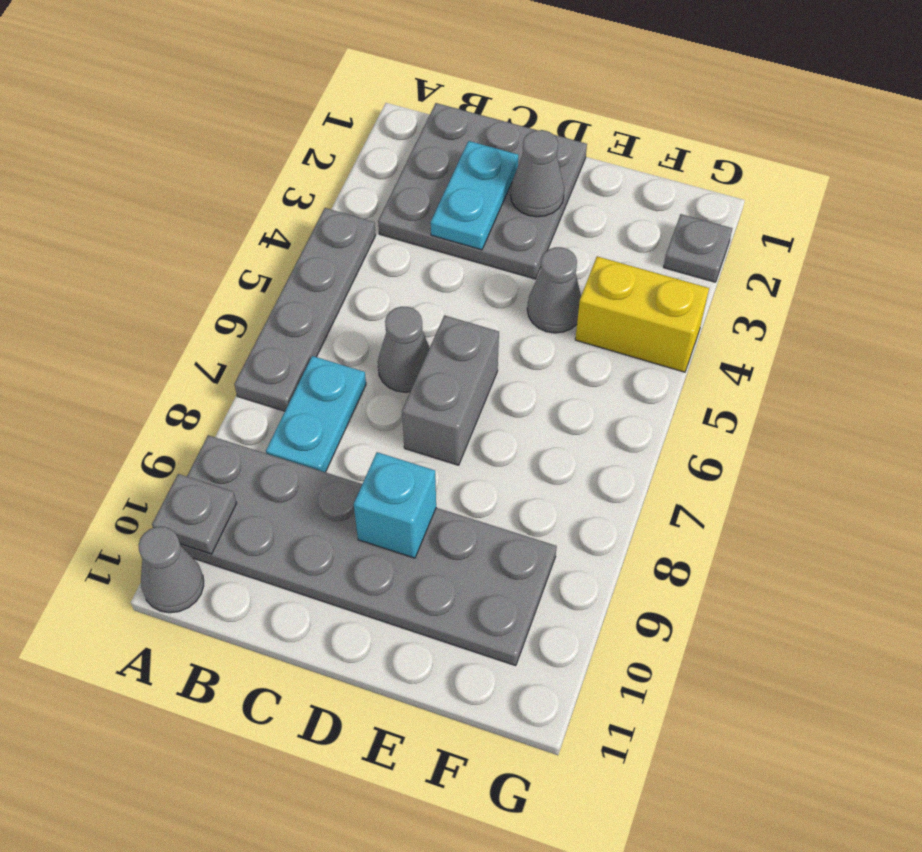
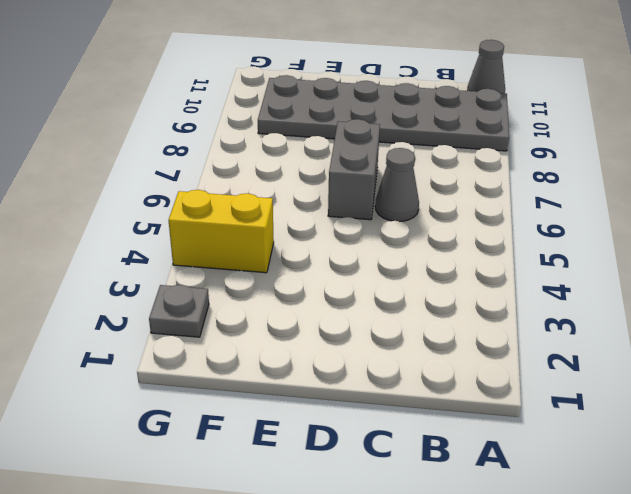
none -> grey 1x4 plate [234,208,376,411]
none -> grey 3x3 plate [378,103,587,279]
none -> cyan 1x2 plate [266,356,366,472]

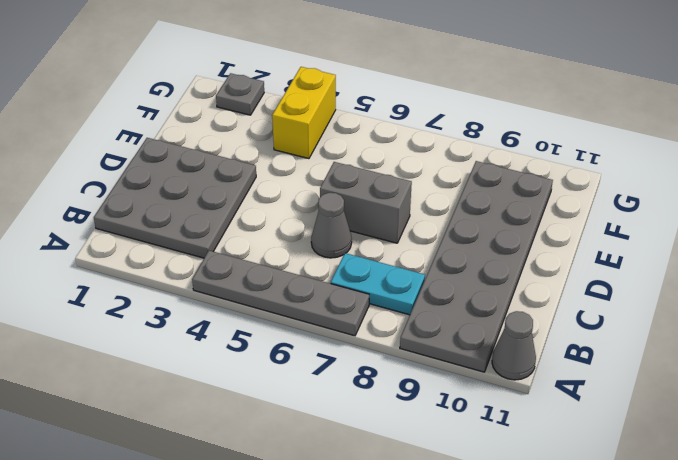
none -> grey 1x1 cone [527,247,581,333]
none -> grey 1x1 plate [152,474,237,554]
none -> cyan 1x2 plate [431,141,518,250]

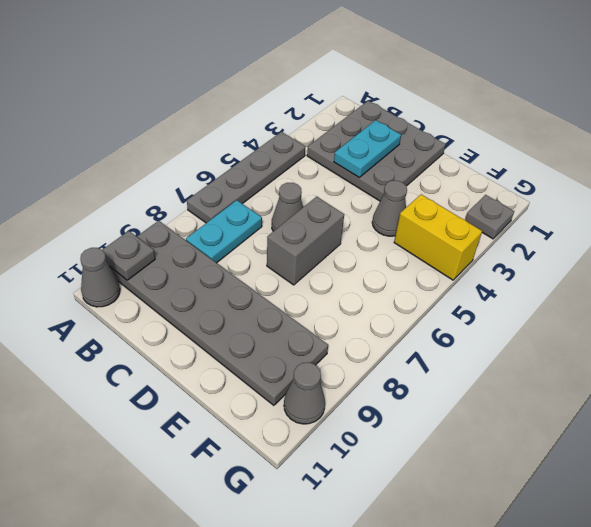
grey 1x1 cone [284,362,325,424] -> grey 1x1 cone moved to [511,130,564,217]
none -> cyan 1x1 brick [354,452,436,558]

